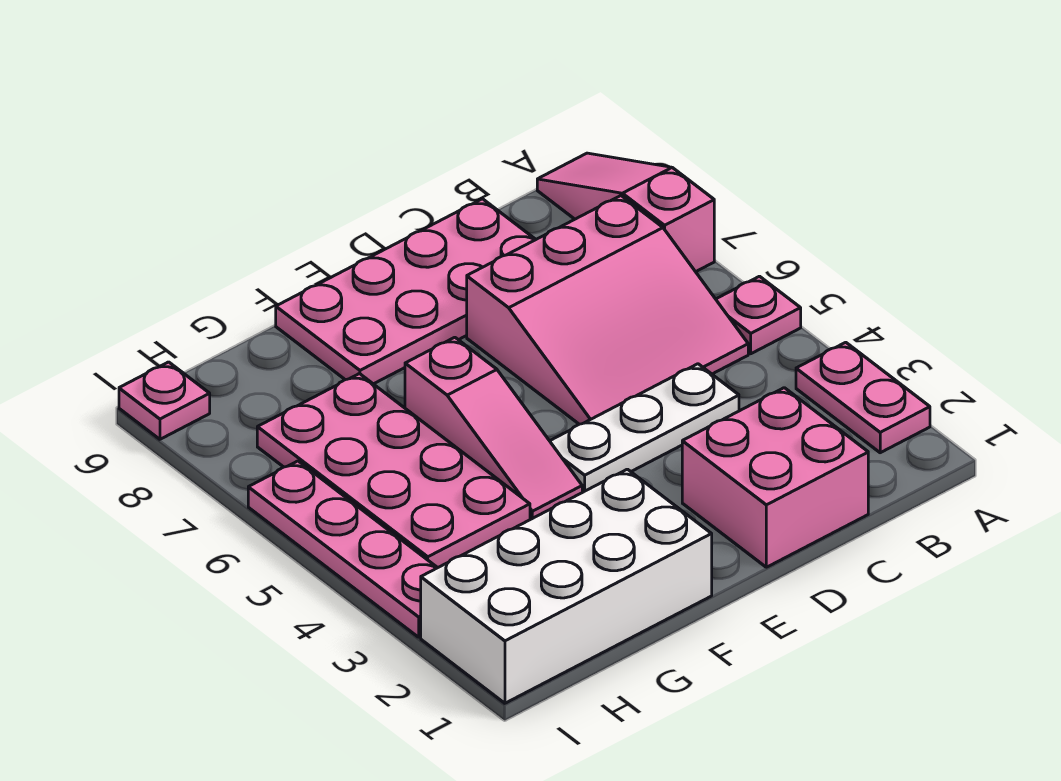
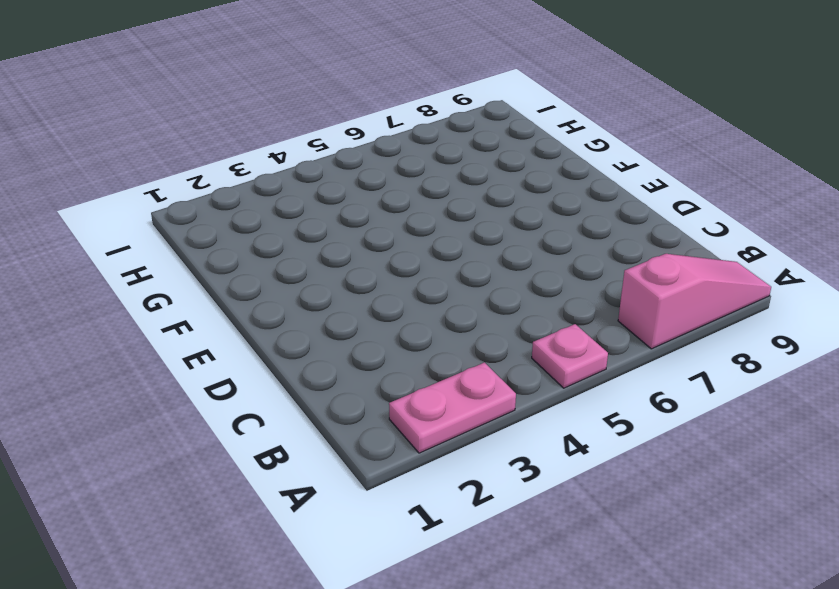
none -> pink 3x3 slope [467,196,748,424]
none -> pink 2x2 brick [682,388,868,567]
none -> white 1x3 plate [550,364,739,492]

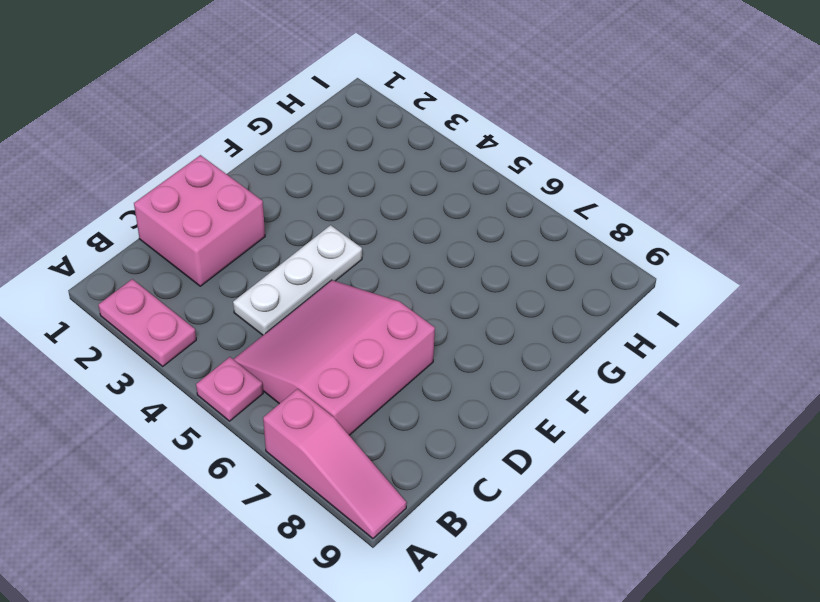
none -> pink 2x4 plate [276,199,536,384]
none -> white 2x4 brick [421,469,712,703]
none -> pink 1x3 slope [405,337,582,520]

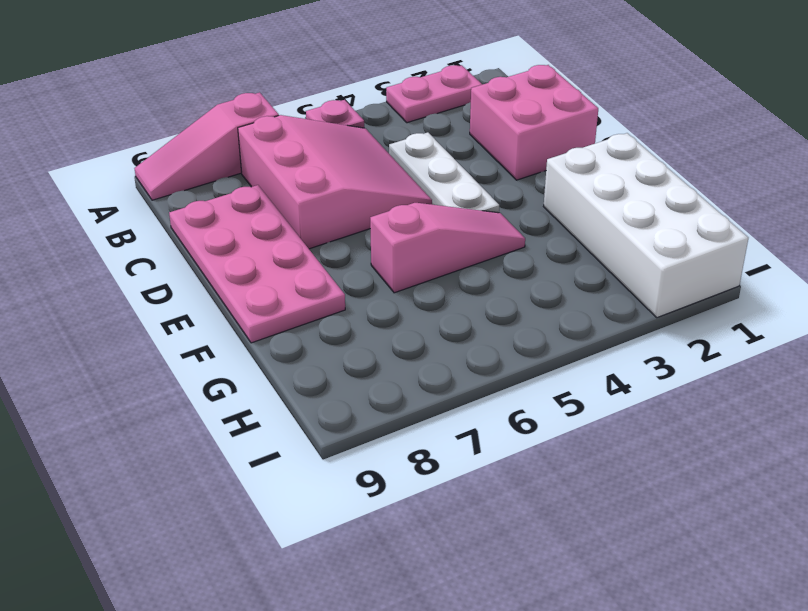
none -> pink 2x4 plate [257,374,530,568]
none -> pink 1x4 plate [248,461,437,637]
none -> pink 1x1 plate [119,362,210,439]

